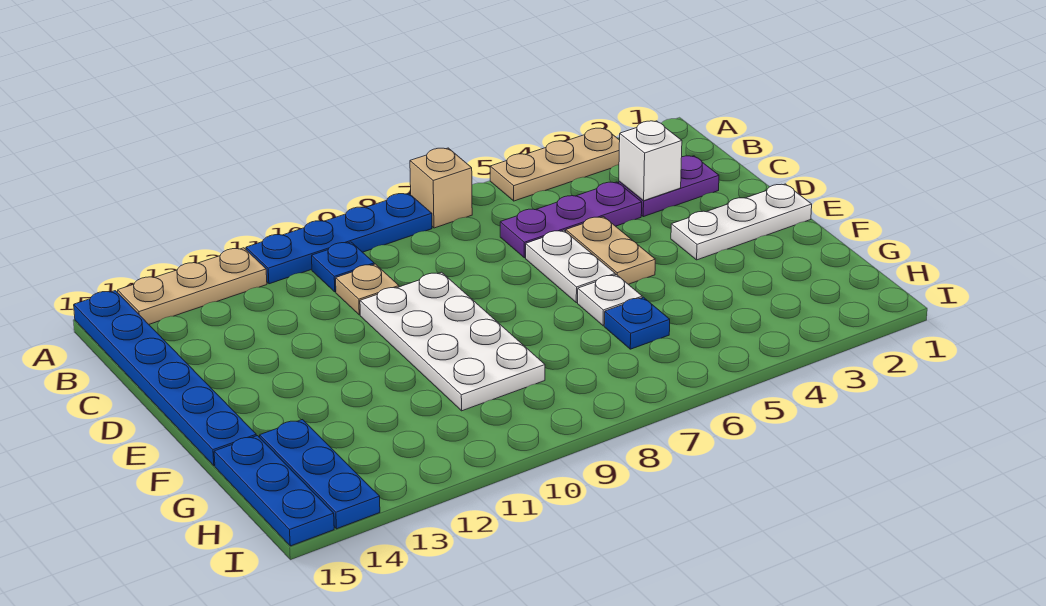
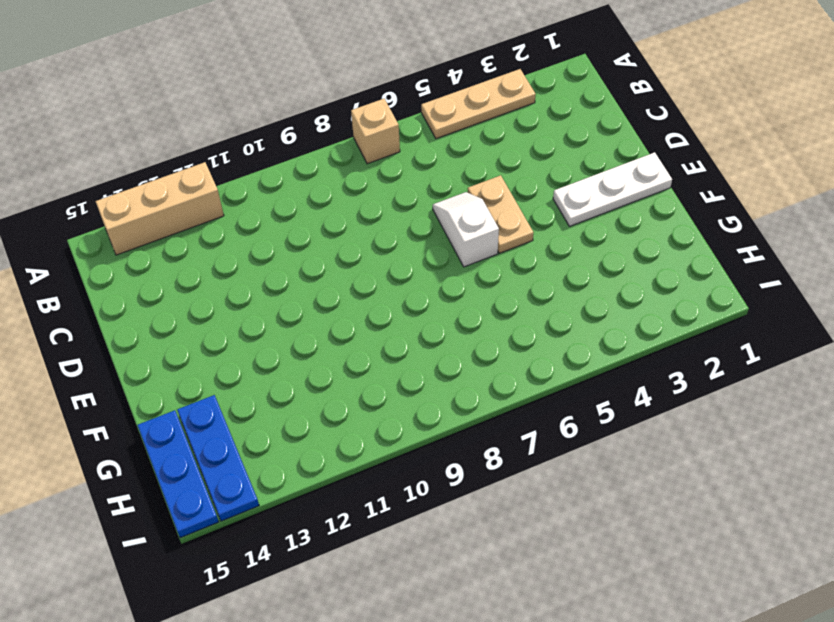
tan 1x3 brick [96,162,224,255] -> tan 1x3 plate [118,248,267,324]
white 1x2 slope [433,192,499,267] -> white 1x2 plate [526,230,615,303]
none -> blue 1x4 plate [246,193,432,284]
none -> blue 1x6 plate [74,291,256,466]
none -> blue 1x1 plate [312,242,374,292]

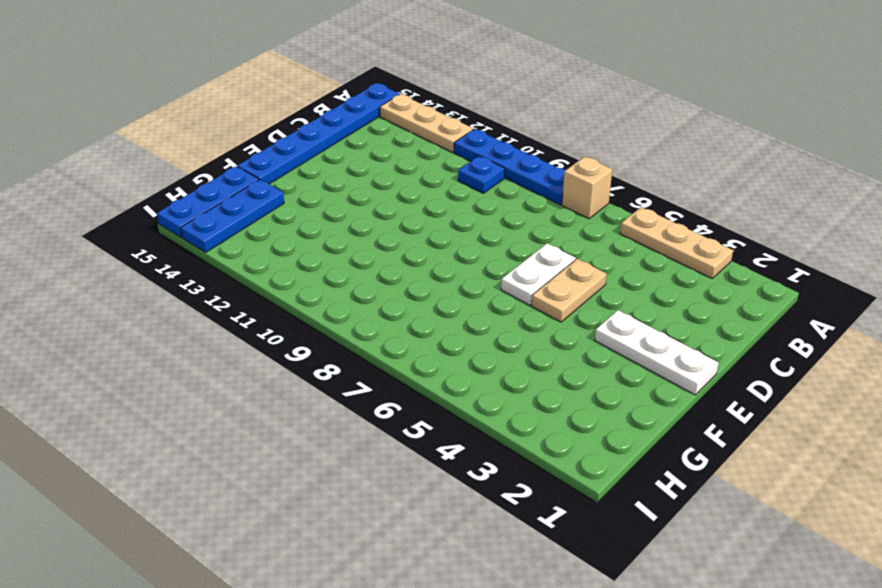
none -> purple 1x2 plate [619,156,719,217]
none -> purple 1x3 plate [500,182,642,258]
none -> tan 1x1 plate [336,264,399,315]

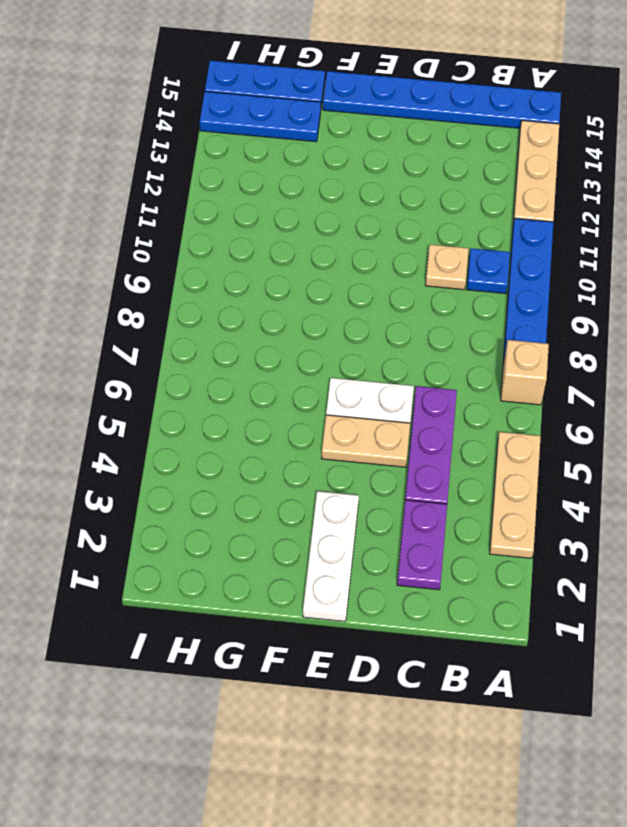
none -> white 2x4 plate [360,272,545,411]
none -> white 1x1 plate [578,275,642,326]
none -> blue 1x1 plate [604,297,670,349]

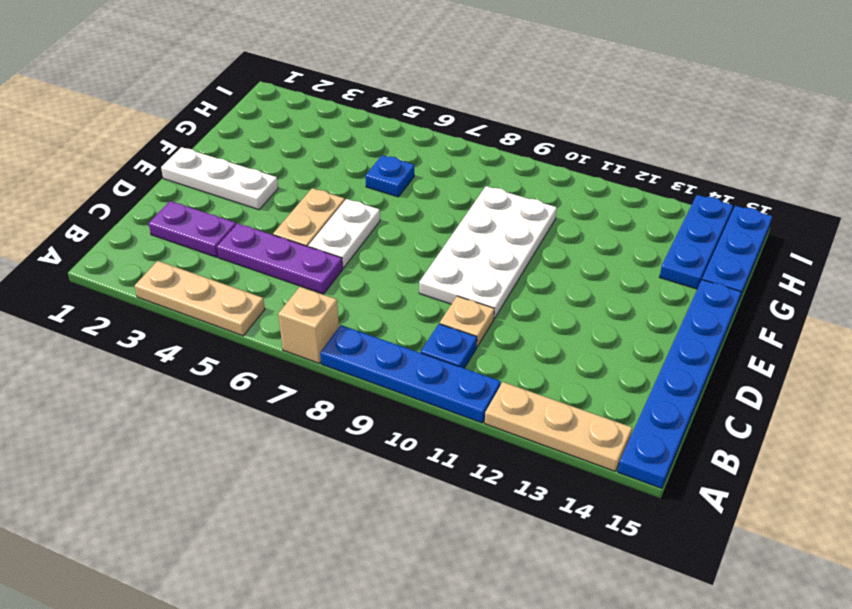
none -> white 1x1 plate [578,275,642,326]
none -> white 1x1 brick [619,121,682,201]

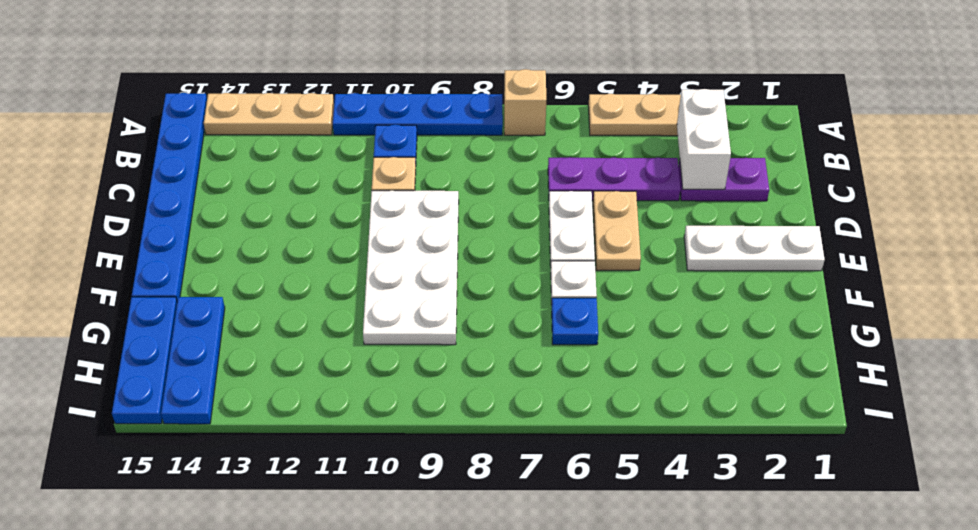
white 1x2 brick [677,89,731,189] -> white 1x1 brick [619,121,682,201]

